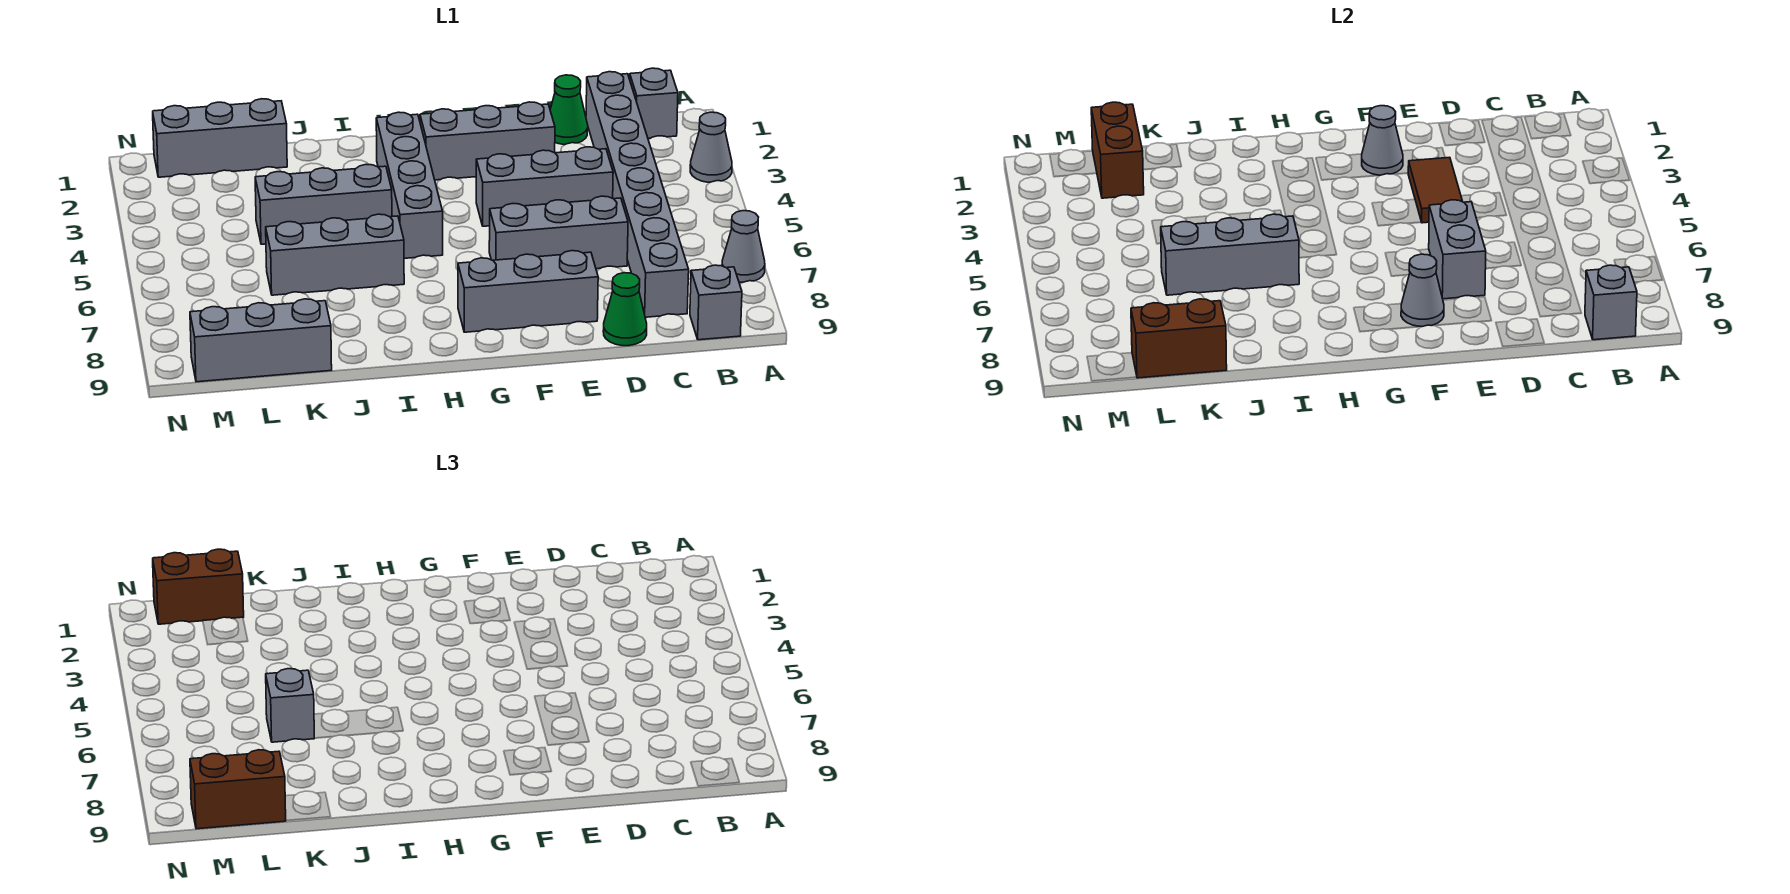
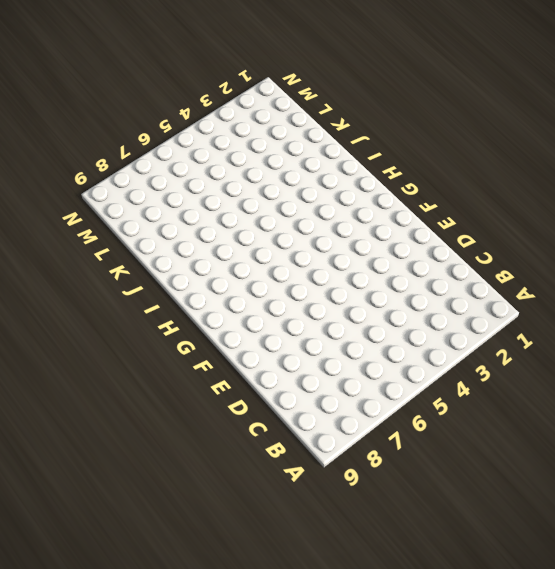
none -> grey 1x1 cone [690,112,732,182]
none -> grey 1x1 cone [722,211,765,282]
none -> grey 1x1 brick [630,68,678,138]

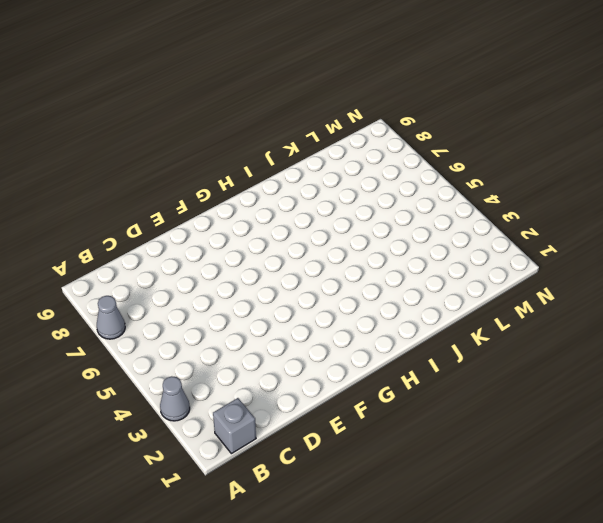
none -> grey 1x1 brick [690,265,742,340]
none -> grey 1x8 brick [586,72,689,317]
none -> green 1x1 cone [550,75,588,145]

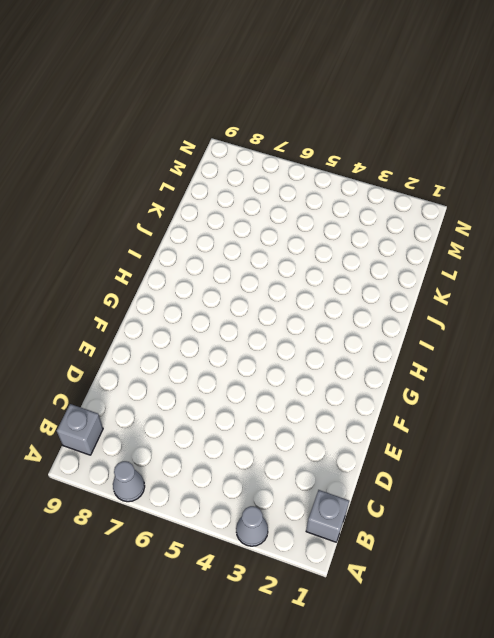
none -> grey 1x8 brick [586,72,689,317]
none -> green 1x1 cone [550,75,588,145]
none -> grey 1x3 brick [476,147,613,226]

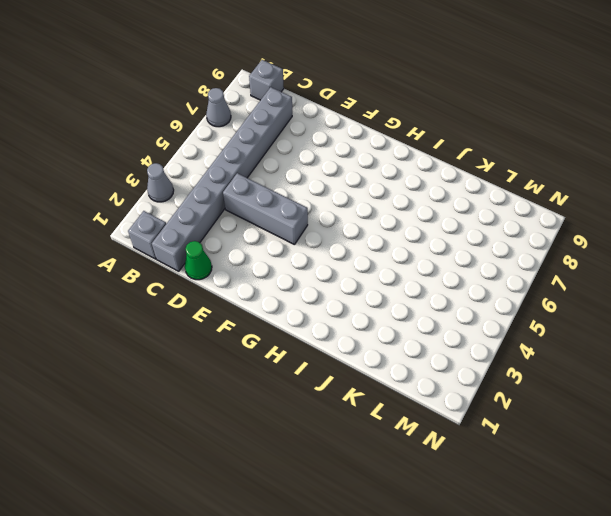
none -> grey 1x3 brick [489,196,628,269]
none -> green 1x1 cone [603,273,647,346]
none -> grey 1x3 brick [420,102,555,180]

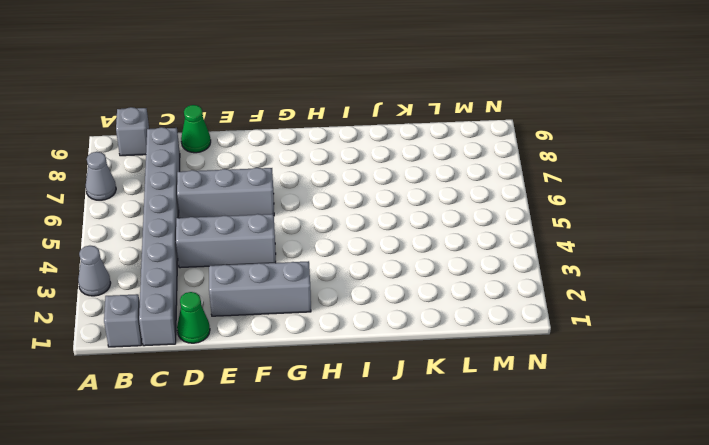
none -> grey 1x3 brick [458,251,598,332]
none -> grey 1x4 brick [376,112,443,258]
none -> grey 1x3 brick [255,164,392,244]

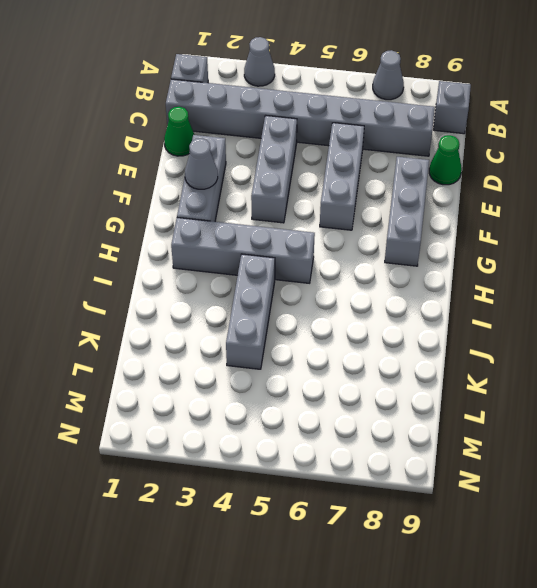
none -> grey 1x3 brick [266,214,404,295]
none -> grey 1x3 brick [153,99,287,177]
none -> grey 1x3 brick [190,299,332,382]

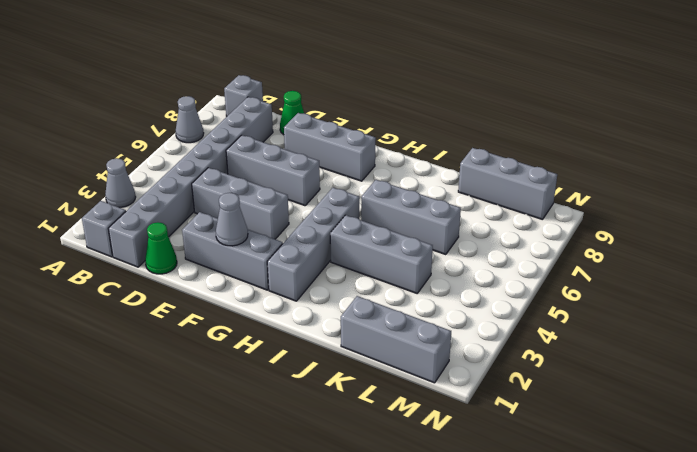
none -> grey 1x1 brick [1585,265,1637,340]
none -> brown 1x2 tile [1408,157,1463,223]
none -> grey 1x2 brick [1429,200,1486,299]

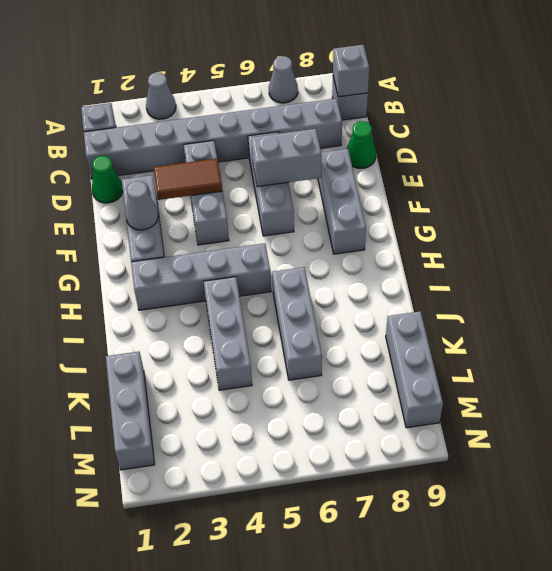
none -> grey 1x1 cone [1401,254,1444,327]
none -> grey 1x3 brick [1161,214,1299,295]
none -> brown 1x2 brick [1131,299,1227,378]

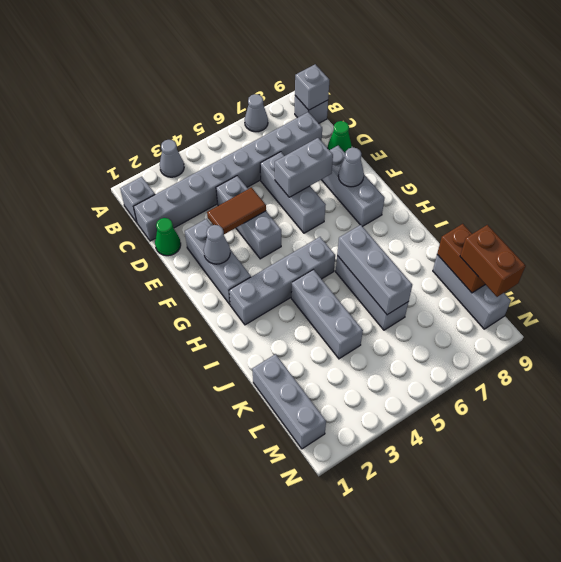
none -> brown 1x2 brick [1091,102,1144,198]
none -> grey 1x1 brick [266,669,314,742]
none -> brown 1x2 brick [153,549,244,624]

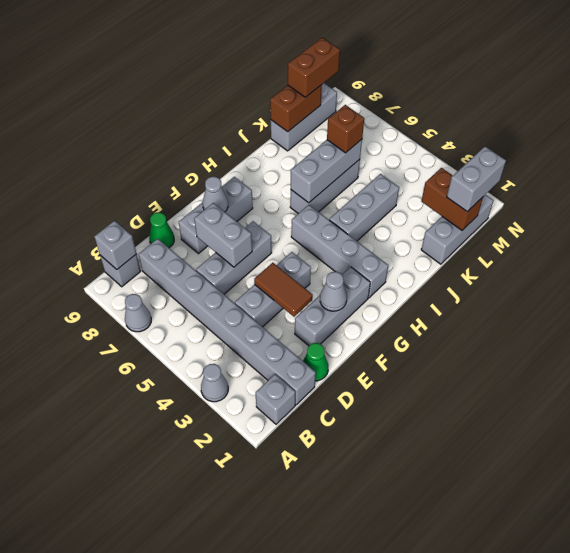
brown 1x1 brick [327,105,364,153] -> grey 1x1 brick [266,669,314,742]
grey 1x2 brick [447,146,506,211] -> brown 1x2 brick [153,549,244,624]

